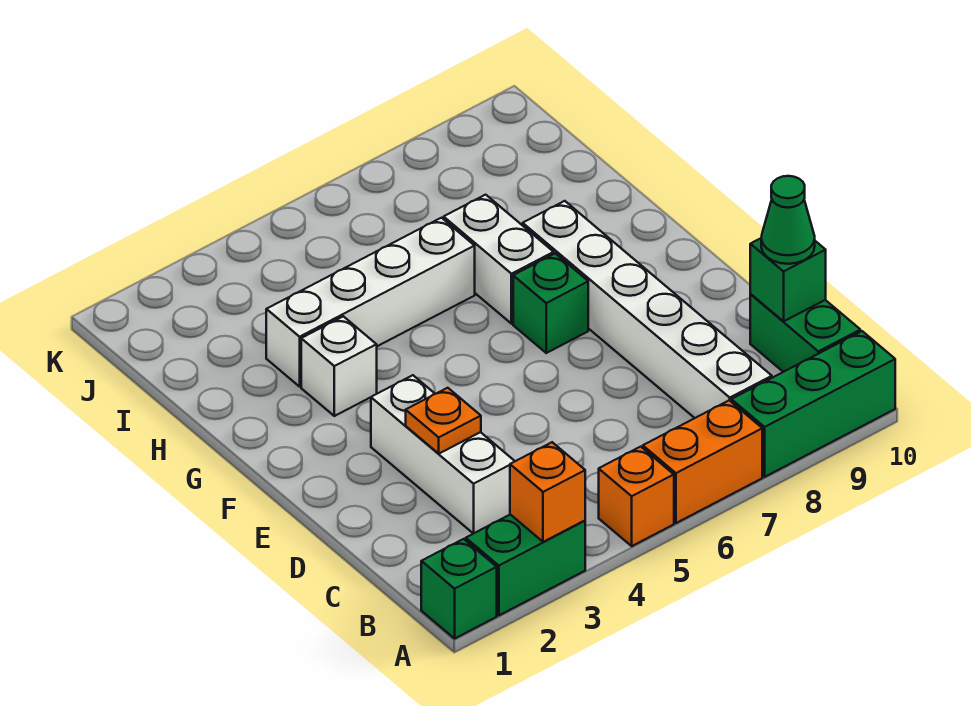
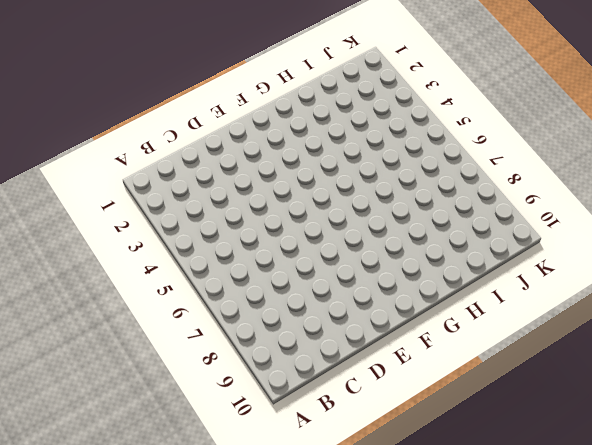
none -> green 1x1 brick [421,539,497,638]
none -> green 1x2 brick [466,515,585,615]
none -> orange 1x1 brick [599,447,674,546]

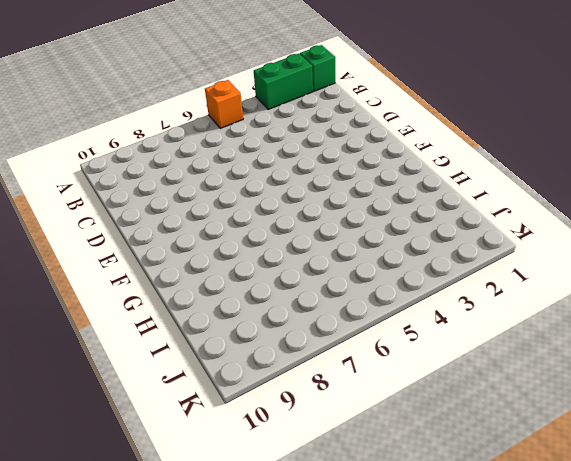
none -> orange 1x2 brick [643,400,762,523]
none -> green 1x3 brick [731,331,895,477]
none -> white 1x6 brick [523,201,772,418]

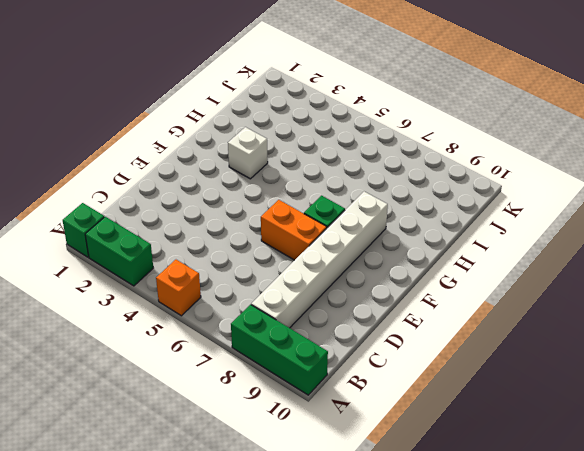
orange 1x2 brick [261,200,327,260] -> orange 1x2 brick moved to [643,400,762,523]
none -> green 1x2 brick [750,294,860,372]
none -> white 1x3 brick [371,375,515,534]
none -> white 1x2 brick [444,195,554,324]

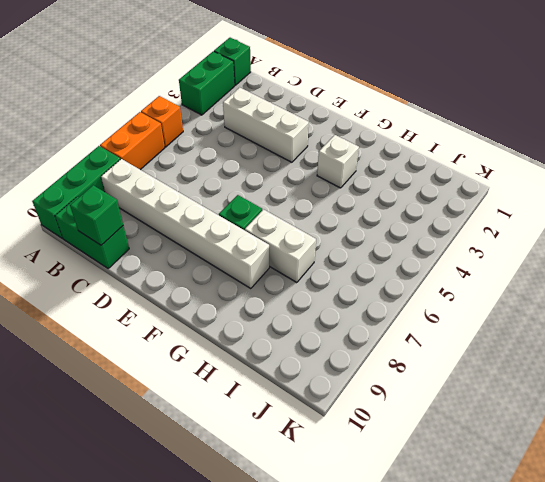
none -> white 1x4 brick [266,218,475,387]
none -> orange 1x1 brick [510,442,585,542]
none -> orange 1x1 plate [406,388,481,454]

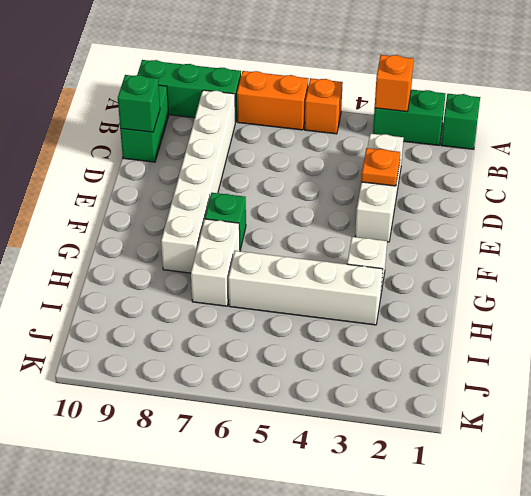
none -> green 1x1 cone [761,176,815,264]

